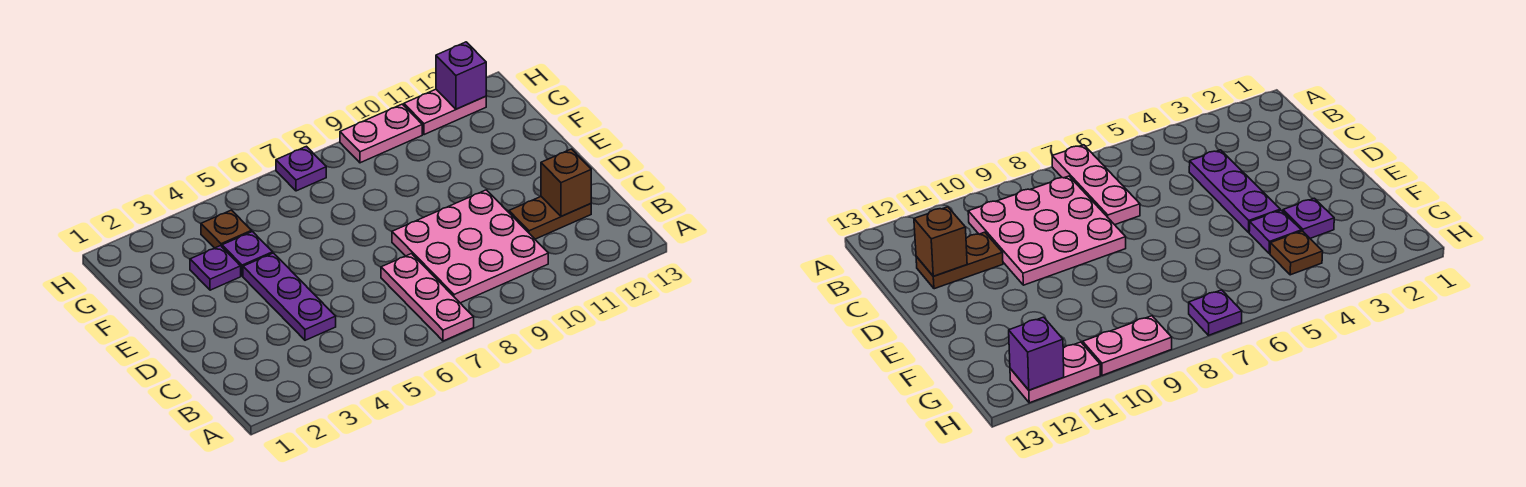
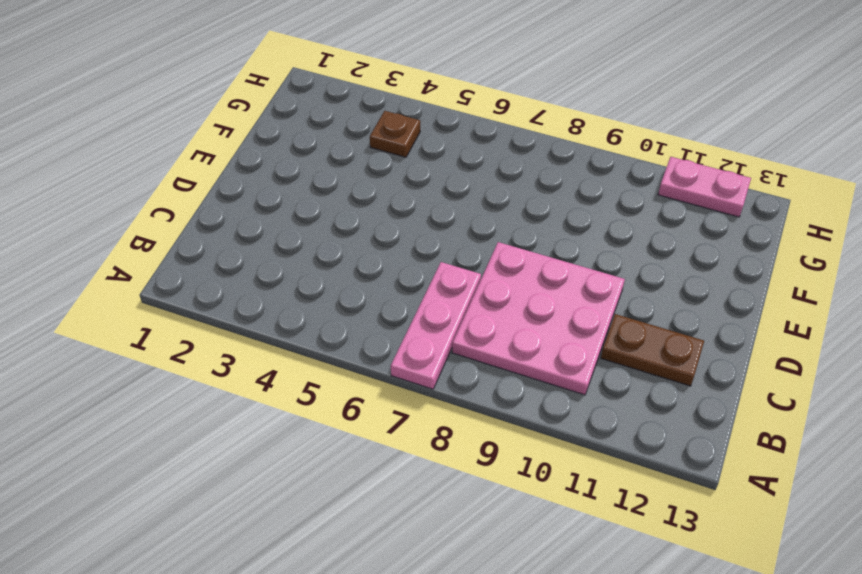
none -> purple 1x3 plate [243,253,336,340]
none -> purple 1x1 plate [190,246,241,290]
none -> purple 1x1 plate [222,232,273,276]

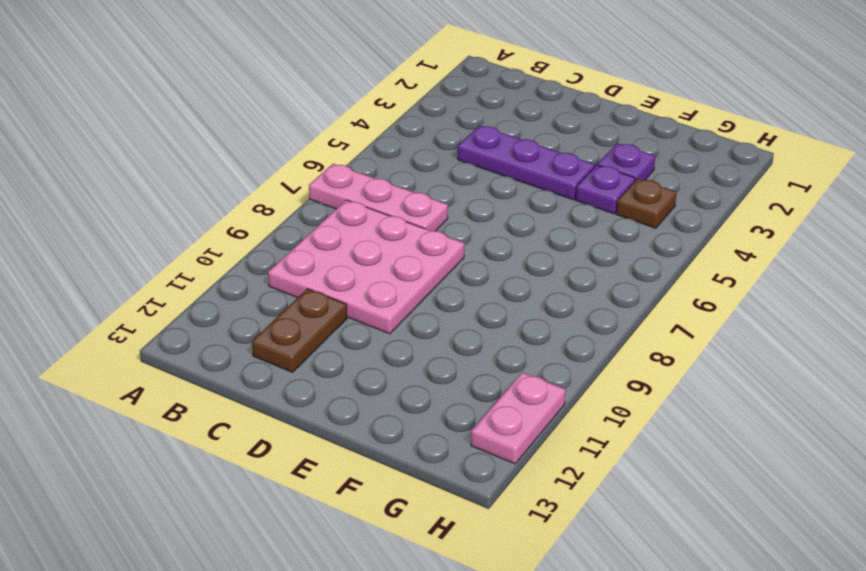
none -> purple 1x1 plate [276,146,326,191]
none -> pink 1x2 plate [340,104,422,163]
none -> brown 1x1 brick [541,149,591,216]

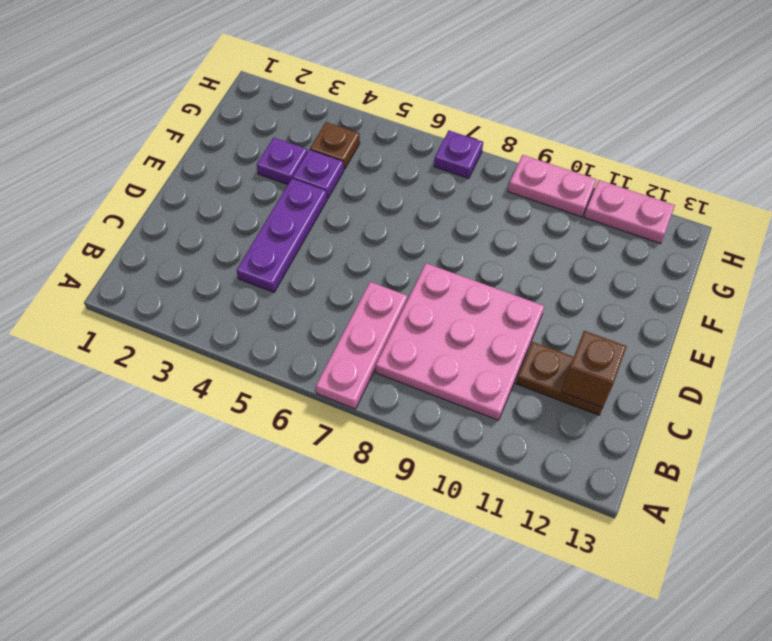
none -> purple 1x1 brick [436,42,486,109]

